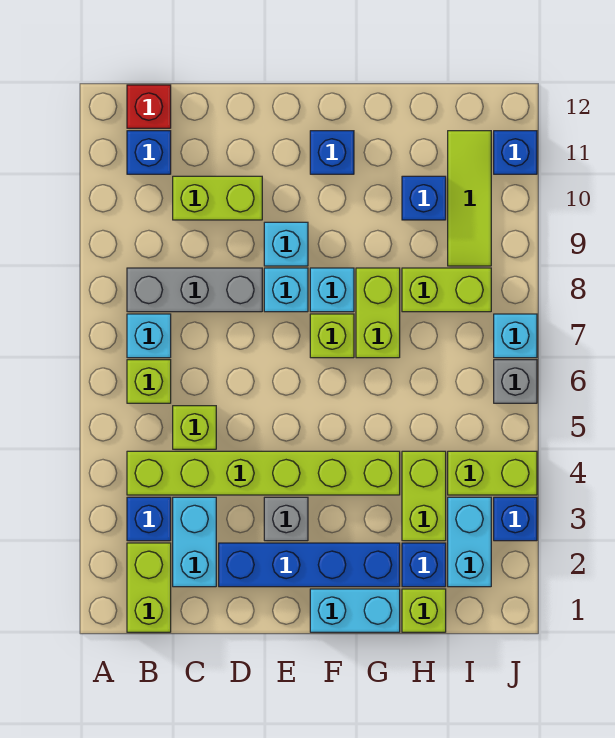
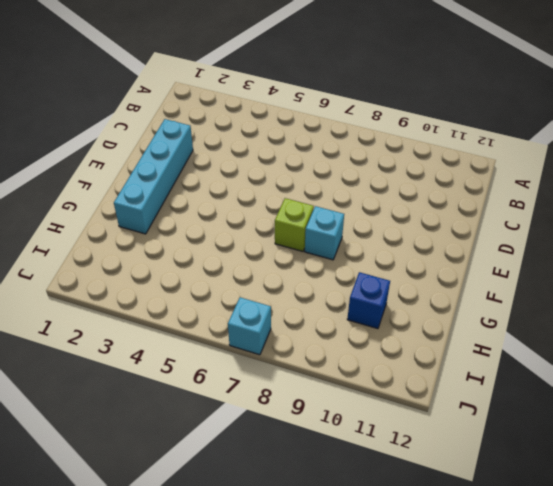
cyan 1x4 brick [114,119,193,234] -> blue 1x4 brick [219,543,400,587]
none -> lime 1x2 brick [127,543,171,632]
none -> blue 1x1 brick [127,497,171,541]
none -> lime 1x6 brick [127,451,400,495]
none -> lime 1x1 brick [127,360,171,403]

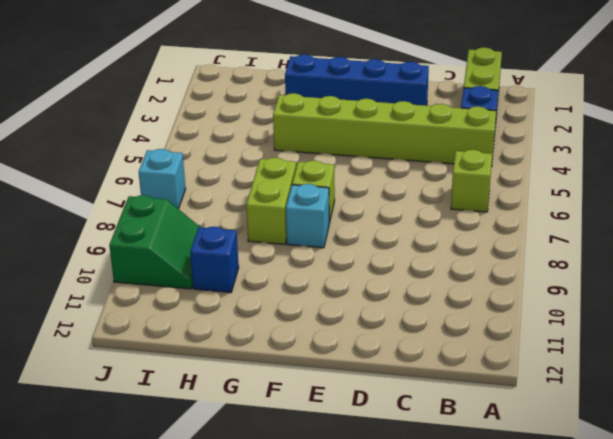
green 2x2 slope [109,195,200,289] -> lime 1x3 tile [448,131,491,266]
none -> cyan 1x1 brick [127,314,171,358]
none -> grey 1x3 brick [127,268,262,312]
none -> blue 1x1 brick [127,131,171,174]
none -> red 1x1 brick [127,85,171,128]

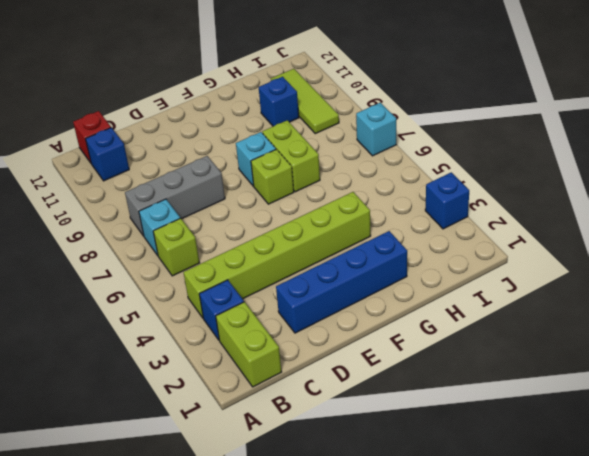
none -> cyan 1x2 brick [173,497,216,587]
none -> lime 1x1 brick [173,406,216,449]
none -> lime 1x2 brick [173,176,262,220]
none -> grey 1x1 brick [264,497,308,541]

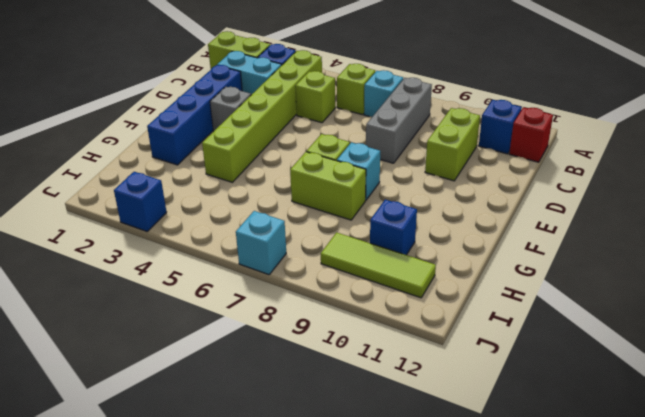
none -> cyan 1x1 brick [264,268,308,312]
none -> cyan 1x1 brick [264,222,308,266]
none -> cyan 1x2 brick [310,589,400,632]
none -> blue 1x1 brick [310,131,354,174]

